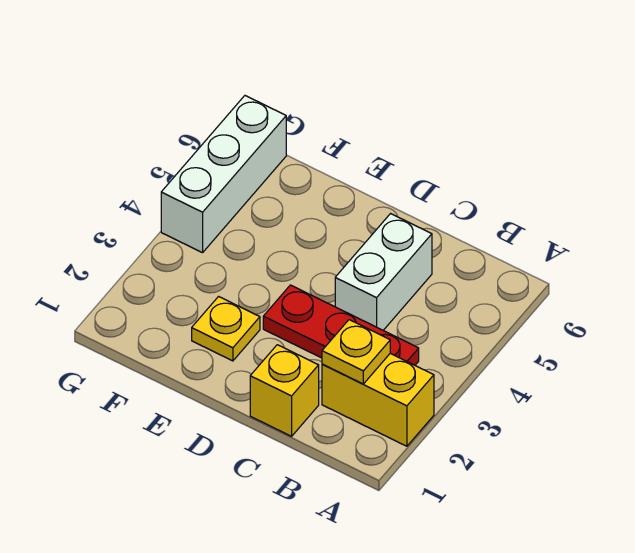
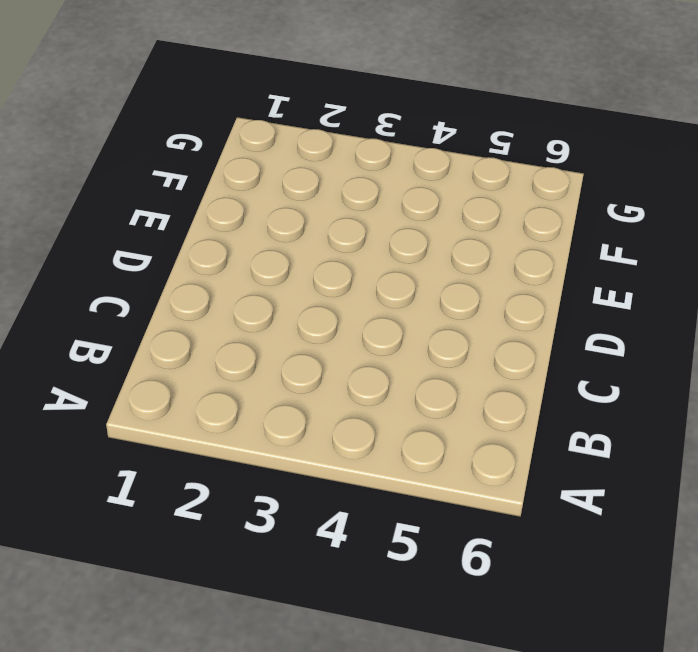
none -> yellow 1x2 brick [322,353,434,446]
none -> red 1x3 plate [263,285,419,365]

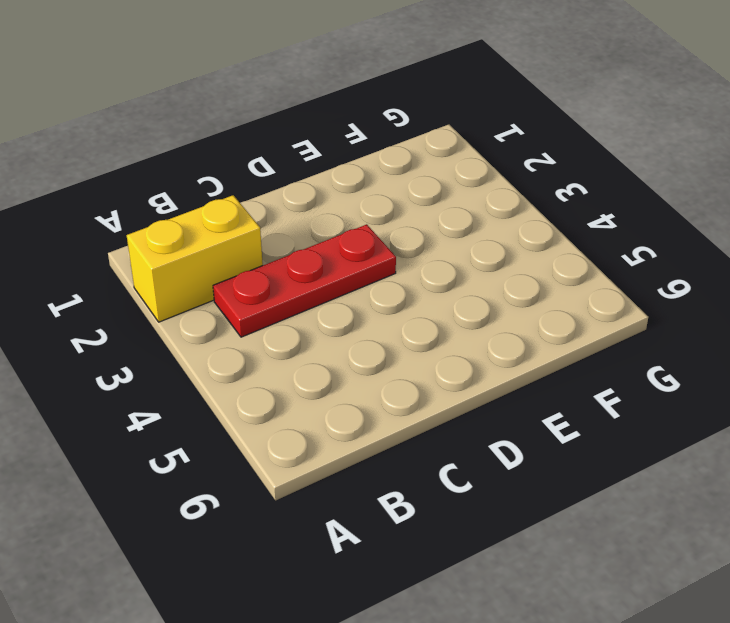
none -> yellow 1x1 brick [250,345,319,436]
none -> white 1x2 brick [335,214,432,330]

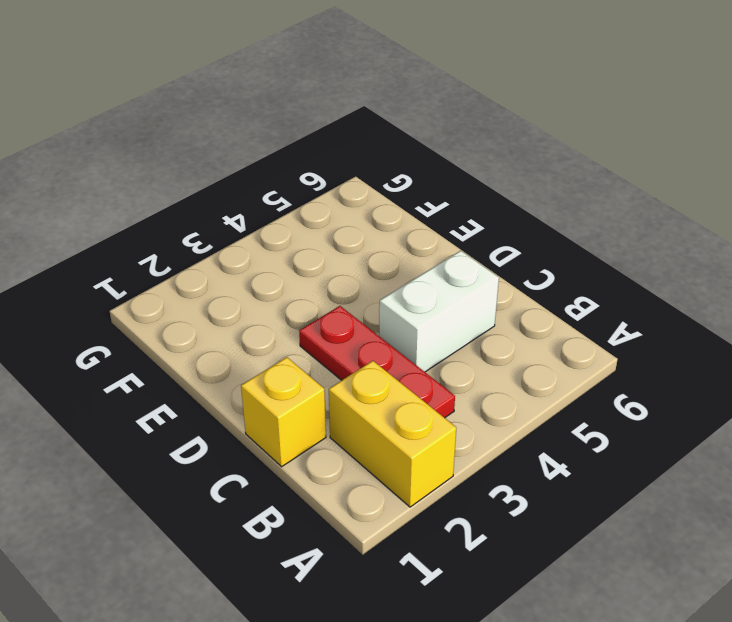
none -> yellow 1x1 plate [192,297,260,361]
none -> white 1x3 brick [161,96,286,253]

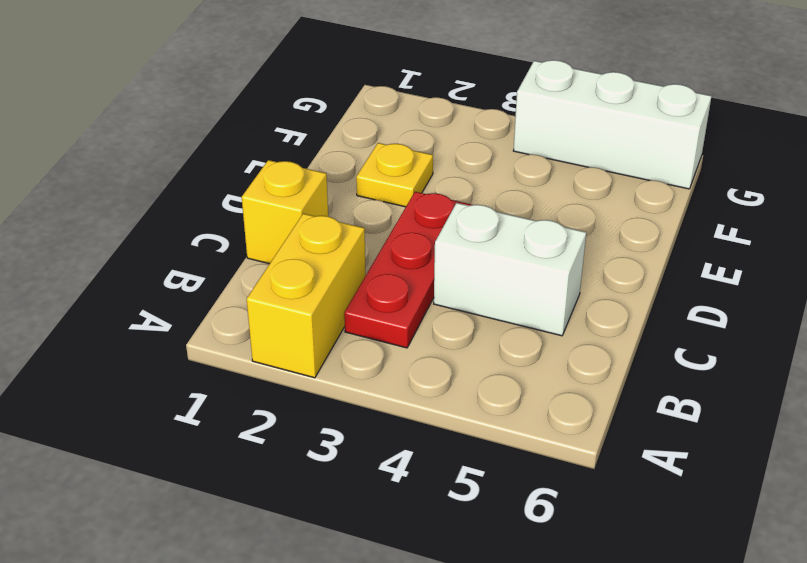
none -> yellow 1x1 plate [322,320,390,384]

